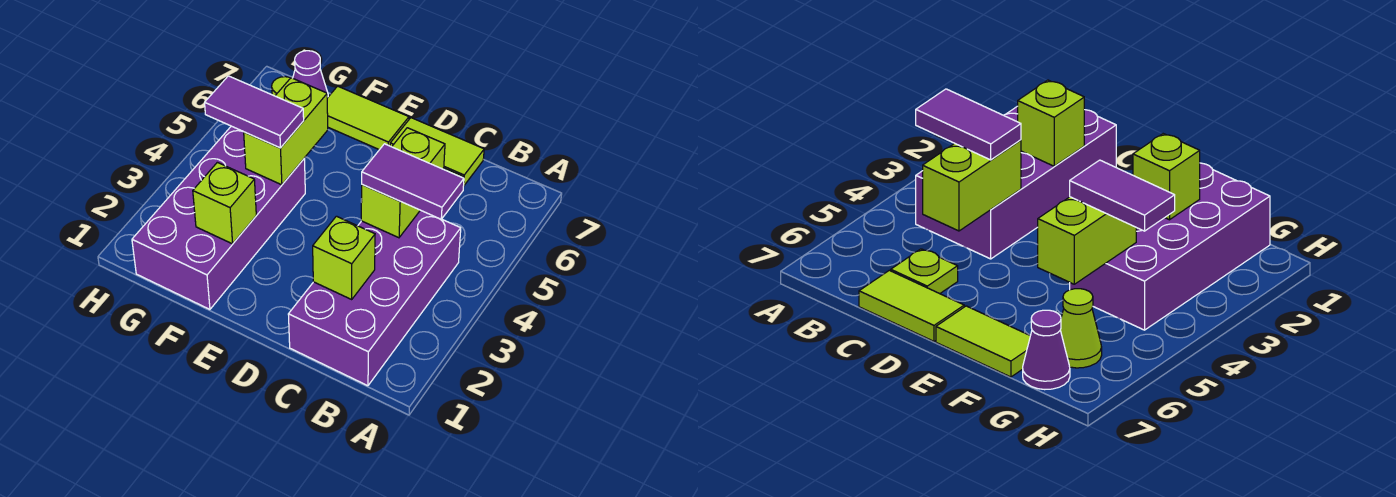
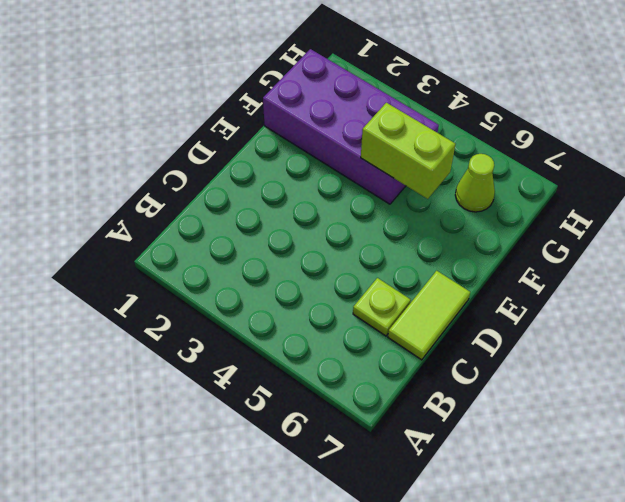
none -> purple 2x4 brick [288,210,461,386]
none -> lime 1x2 tile [327,86,409,150]
none -> purple 1x1 cone [293,51,328,98]

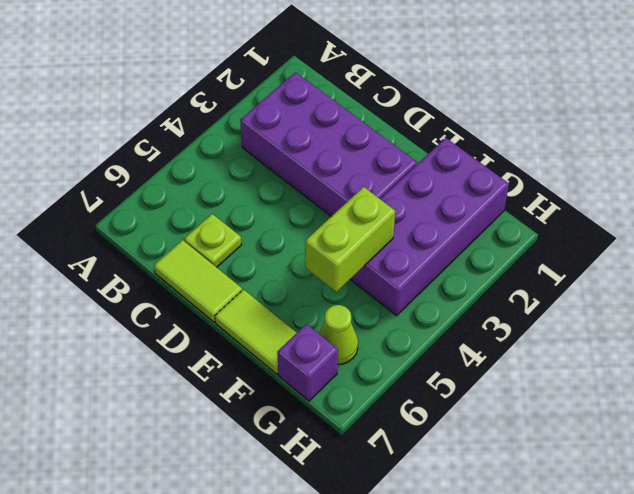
purple 2x4 brick [240,72,417,216] -> purple 2x4 brick turned to [288,210,461,386]
purple 1x1 brick [277,324,338,401] -> purple 1x1 cone [293,51,328,98]
none -> lime 1x1 brick [313,216,375,299]
none -> lime 1x2 brick [361,128,445,238]
none -> lime 1x1 brick [193,162,256,244]

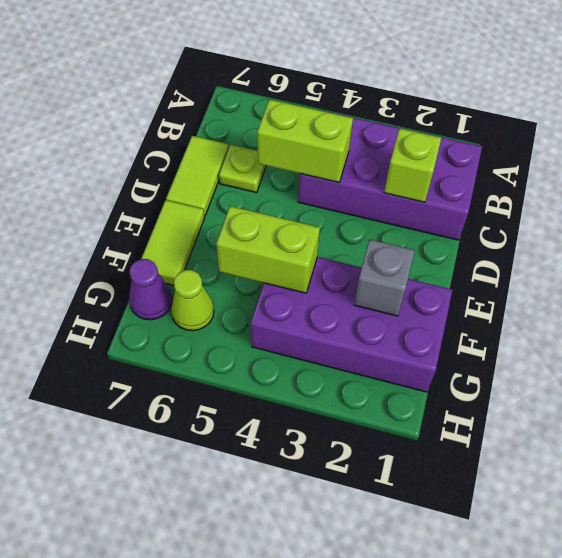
grey 1x1 brick [354,239,415,316] -> lime 1x1 brick [193,162,256,244]
none -> purple 1x2 tile [362,144,464,219]
none -> purple 1x2 tile [205,76,304,148]

